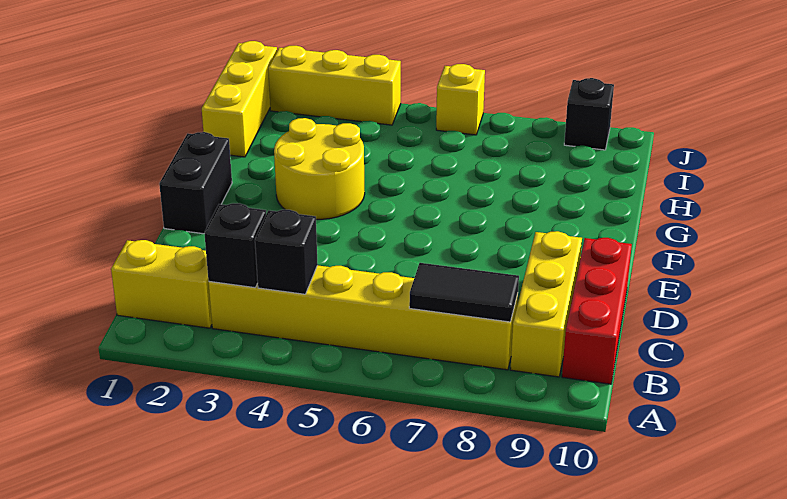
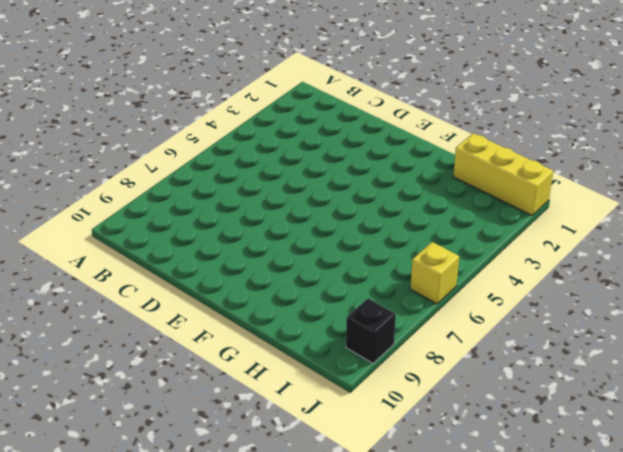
none -> yellow 1x2 brick [111,240,212,328]
none -> yellow 1x6 brick [209,265,518,370]
none -> yellow 1x3 brick [510,231,582,377]

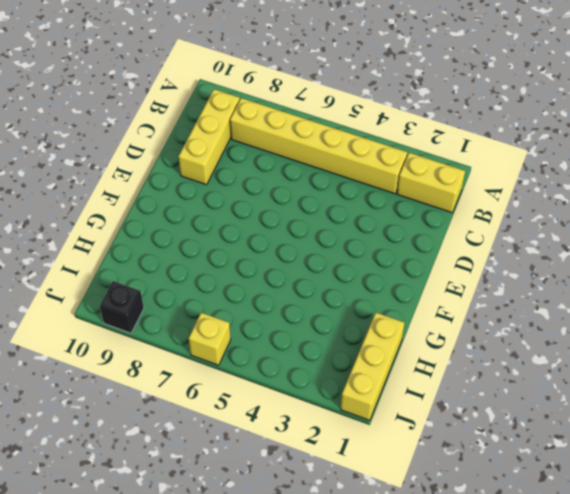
none -> red 1x3 brick [562,238,632,384]
none -> black 1x2 brick [159,132,232,234]
none -> yellow 2x2 round brick [274,118,365,219]

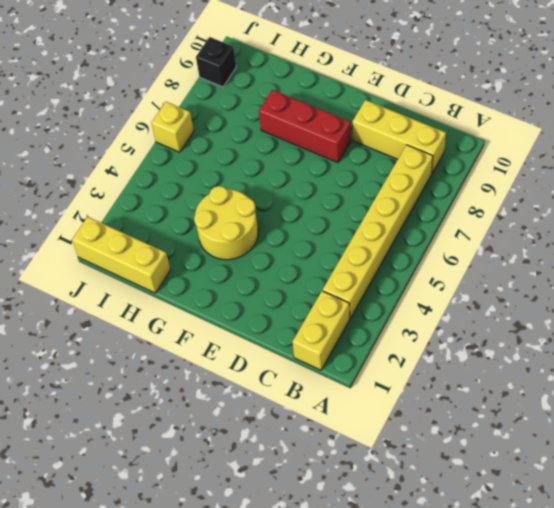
red 1x3 brick [259,90,351,163] -> red 1x3 brick moved to [562,238,632,384]
none -> black 1x2 brick [159,132,232,234]
none -> yellow 1x3 brick [268,46,401,125]
none -> black 1x1 brick [204,203,266,288]

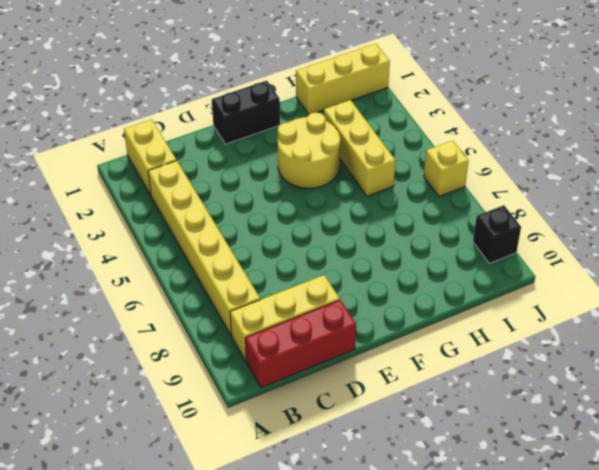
yellow 1x3 brick [324,100,396,196] -> yellow 1x3 brick moved to [268,46,401,125]
none -> black 1x1 brick [204,203,266,288]
none -> black 1x1 brick [255,210,318,294]
none -> black 1x2 tile [409,263,519,322]

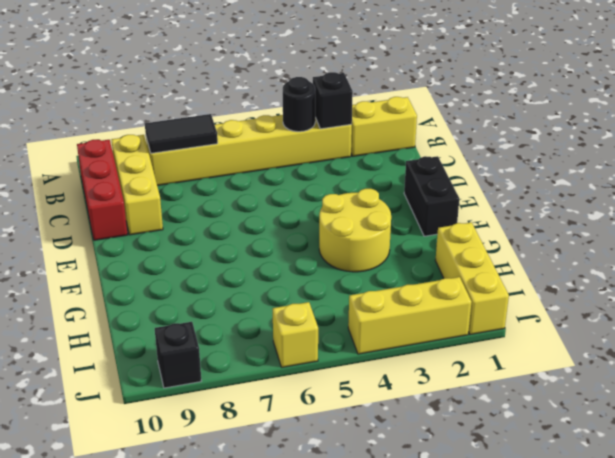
black 1x1 round brick [283,77,315,132] -> black 1x1 brick [255,210,318,294]

